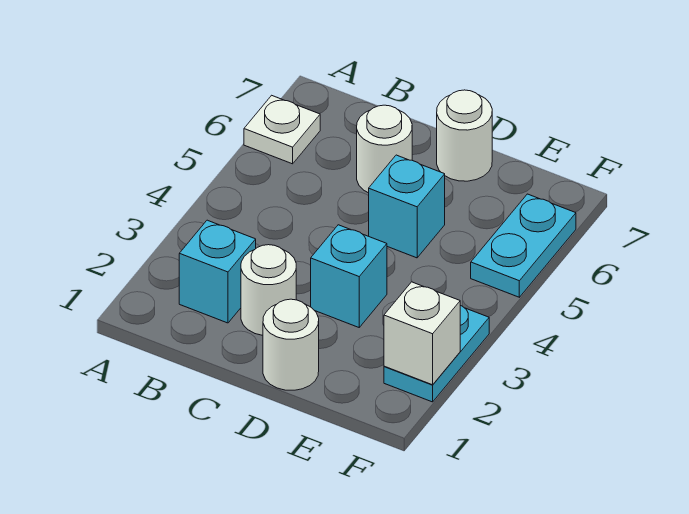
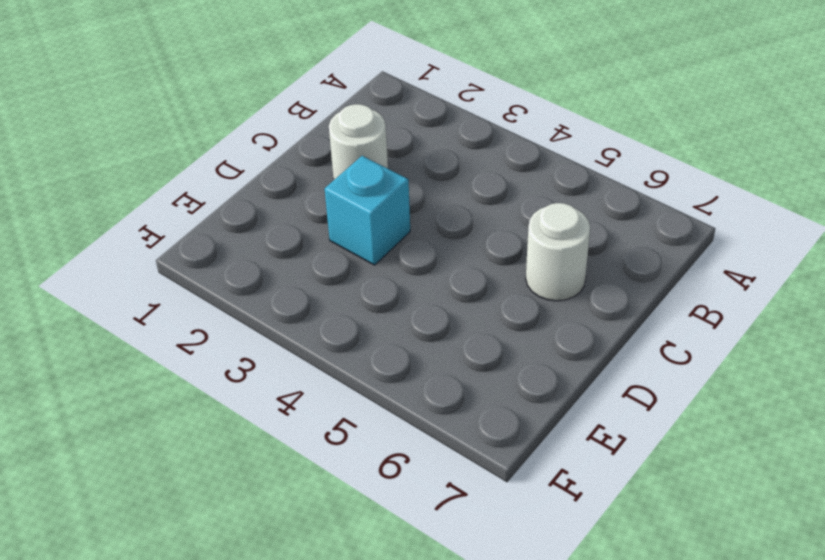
none -> white 1x1 plate [244,95,320,164]
none -> cyan 1x1 brick [179,220,256,323]

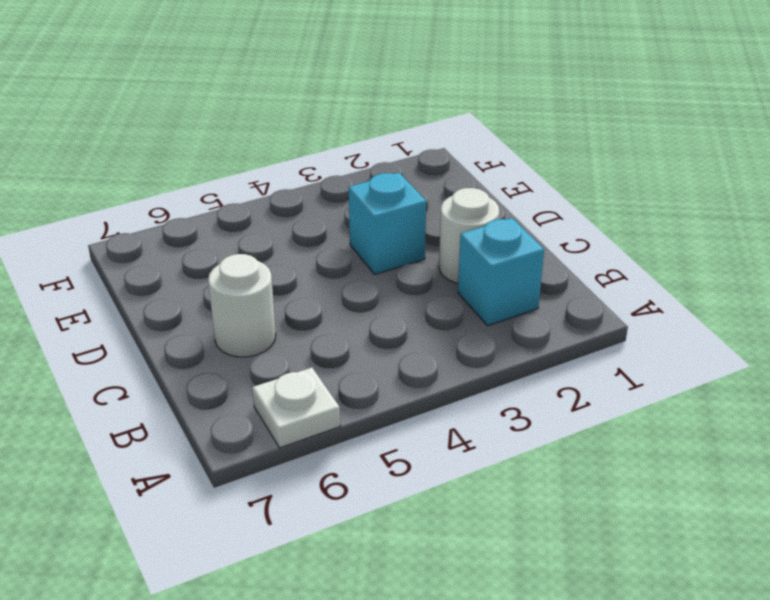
none -> white 1x1 round brick [263,299,319,390]
none -> cyan 1x1 brick [369,155,445,258]

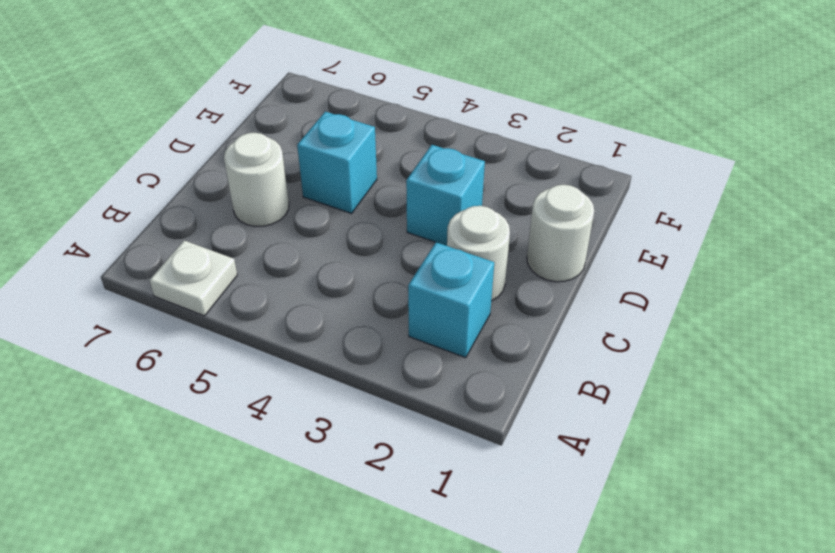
none -> white 1x1 round brick [437,90,492,181]
none -> cyan 1x2 plate [384,306,489,402]

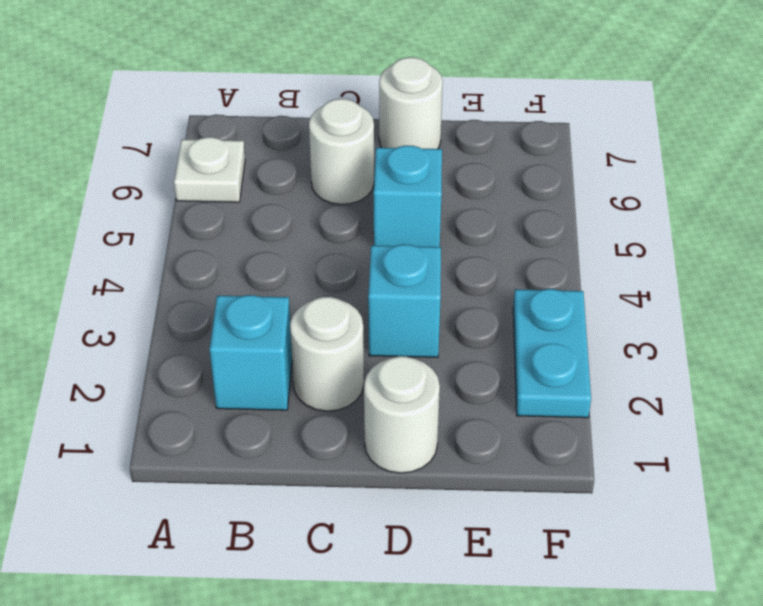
none -> cyan 1x2 plate [471,194,576,297]
none -> white 1x1 brick [384,282,460,385]

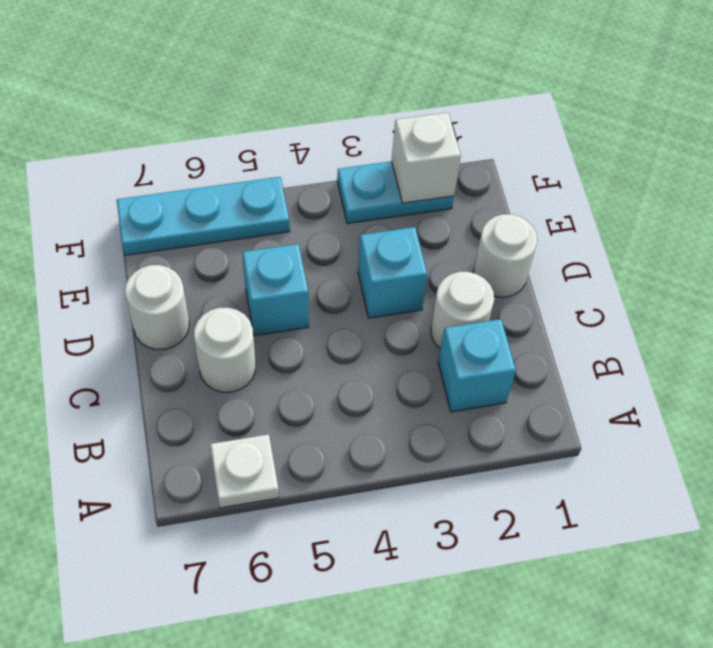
cyan 1x3 plate [117,177,290,255] -> cyan 1x2 plate [471,194,576,297]

